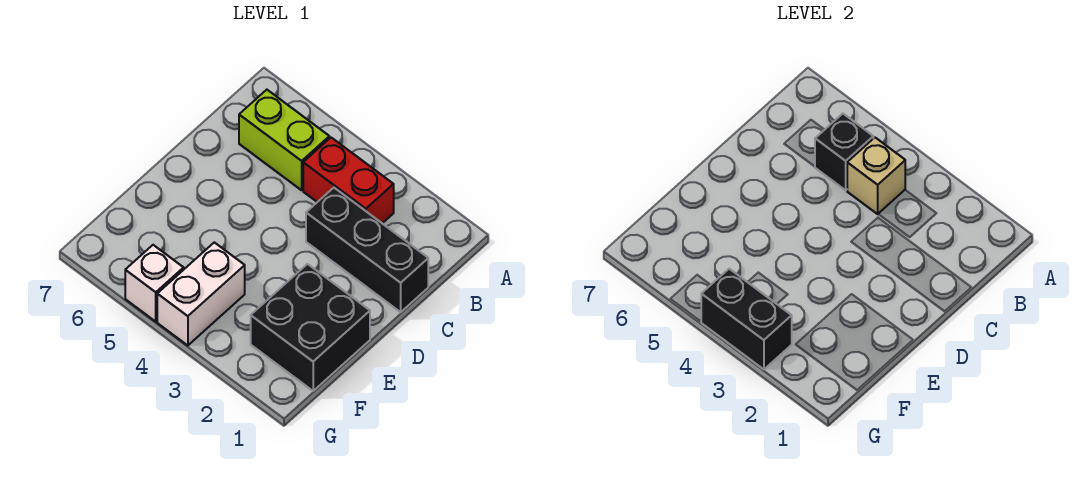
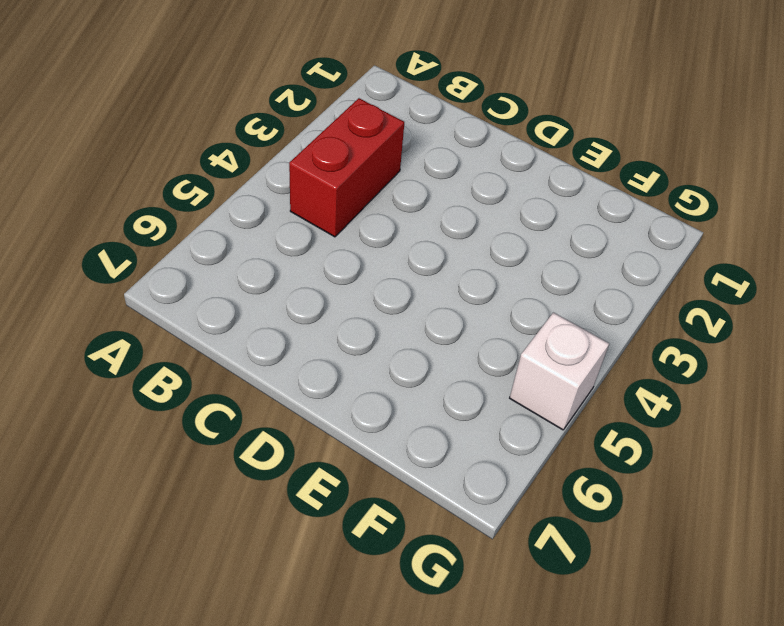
none -> lime 1x2 brick [239,90,329,190]
none -> black 1x3 brick [306,188,428,312]

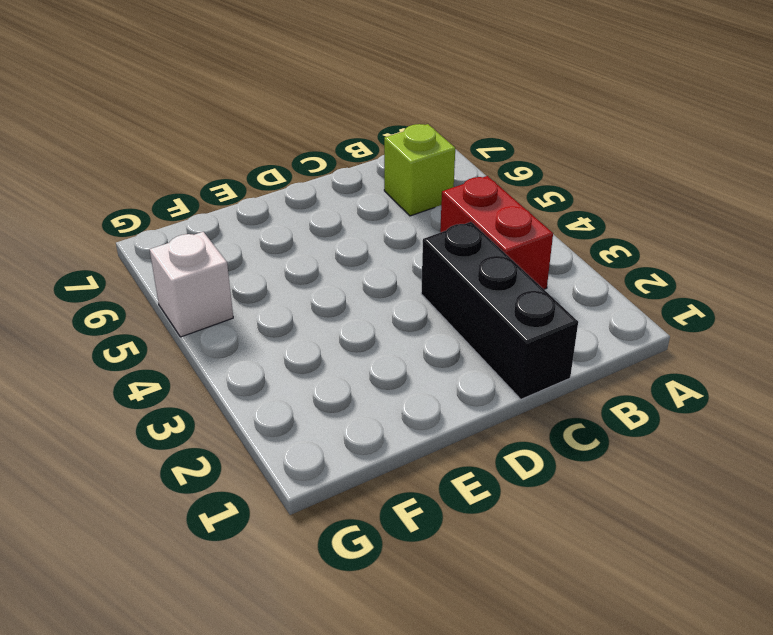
lime 1x1 brick [384,124,455,216] -> lime 1x2 brick [239,90,329,190]
none -> black 2x2 brick [251,264,370,391]
none -> white 1x2 brick [157,242,245,346]

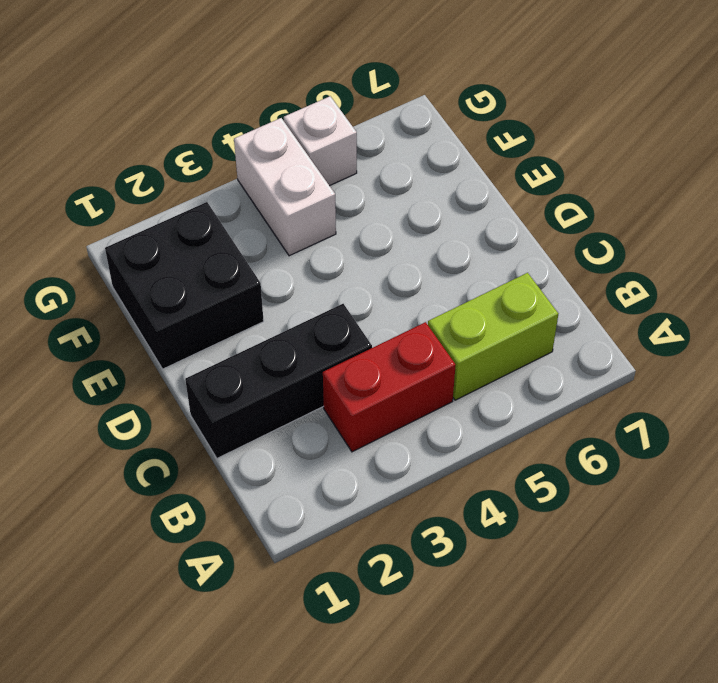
none -> tan 1x1 brick [847,138,905,214]
none -> black 1x1 brick [815,114,873,190]

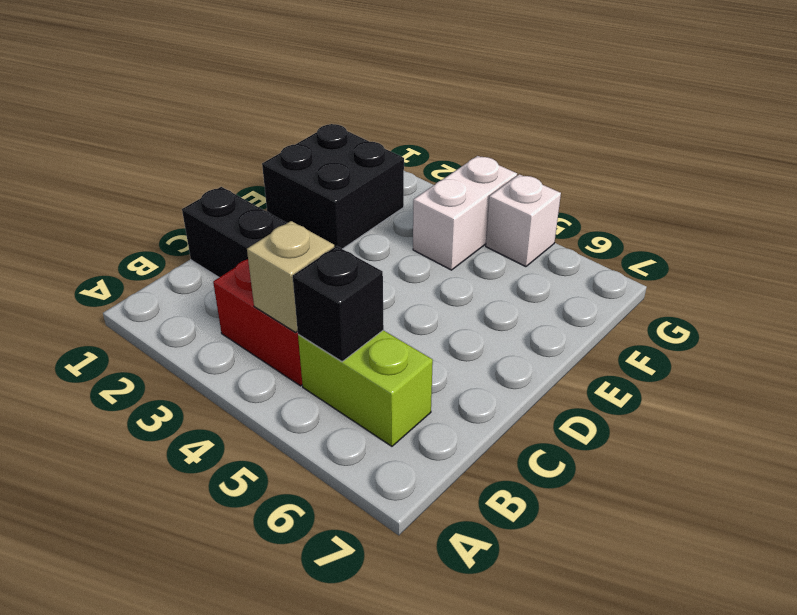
none -> black 1x2 brick [701,269,792,369]

